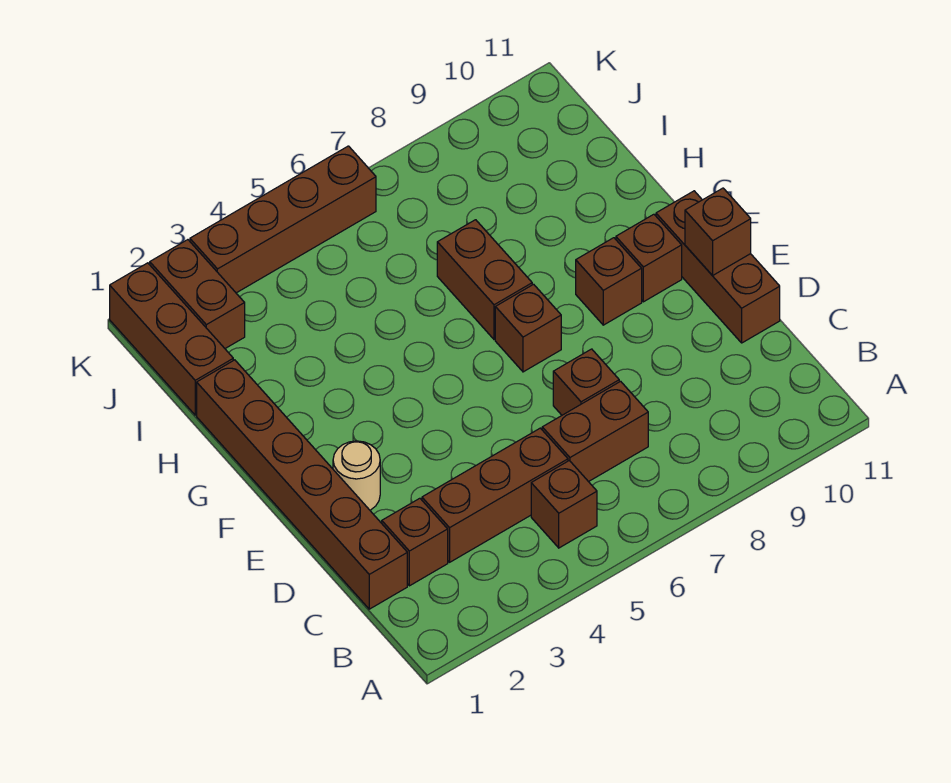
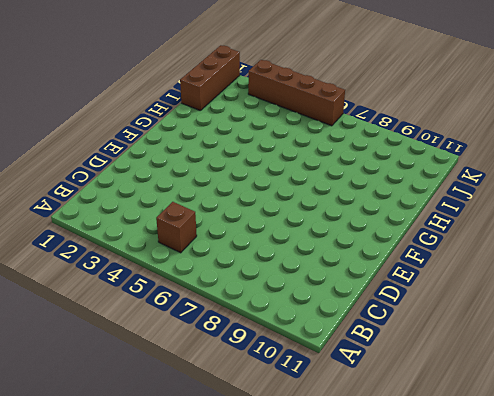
none -> brown 1x6 brick [197,360,407,609]
none -> brown 1x1 brick [382,498,448,586]
none -> brown 1x3 brick [422,428,568,562]

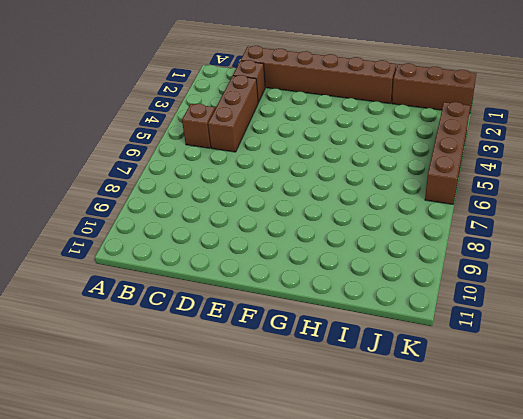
none -> brown 1x2 brick [542,381,648,482]
none -> brown 1x1 brick [553,349,619,415]
none -> brown 1x3 brick [656,191,780,343]

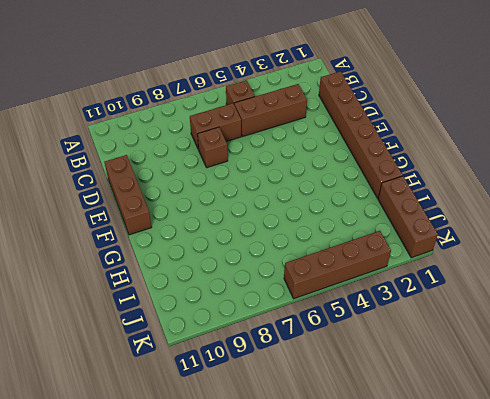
none -> brown 1x1 brick [382,498,448,586]
none -> tan 1x1 round brick [333,441,380,510]
none -> brown 1x1 brick [495,284,561,372]

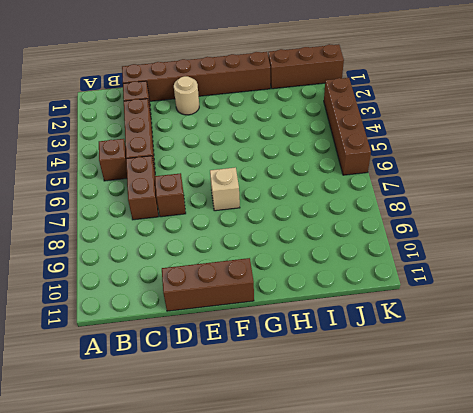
tan 1x1 brick [210,167,240,211] -> brown 1x1 brick [495,284,561,372]
none -> brown 1x1 brick [576,238,642,325]
none -> brown 1x1 brick [616,214,682,302]
none -> brown 1x2 brick [437,220,532,339]

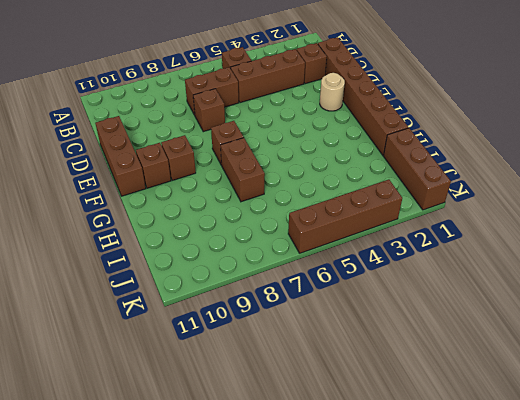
none -> brown 1x2 brick [150,240,245,348]
none -> brown 1x1 brick [685,188,751,276]

